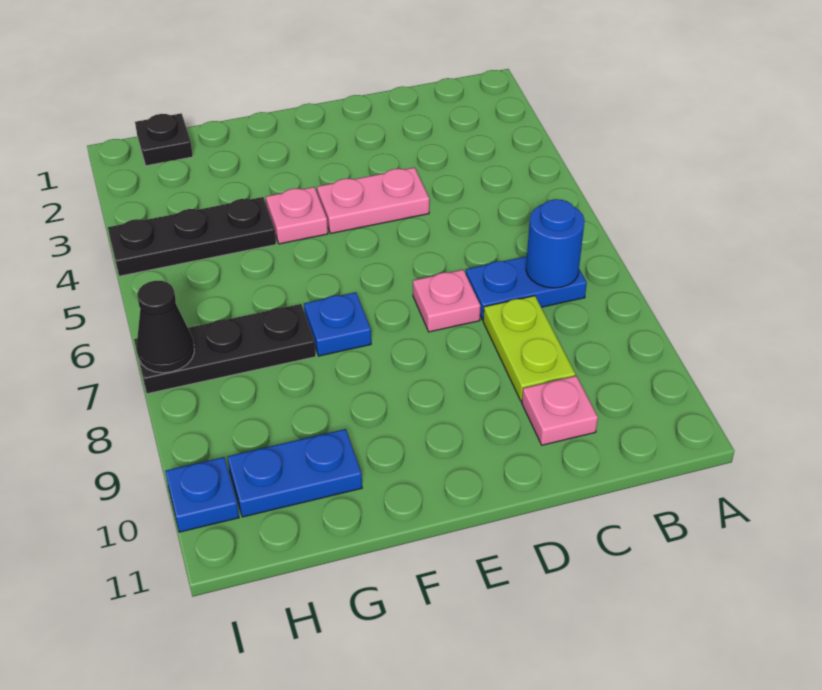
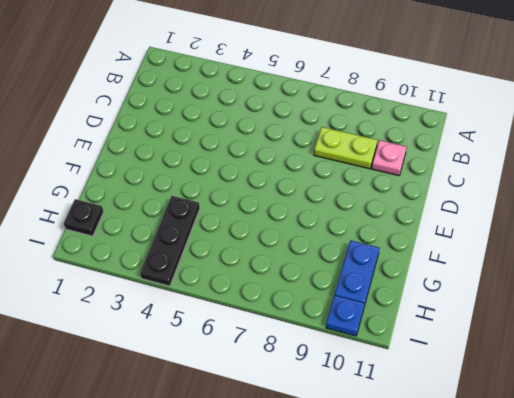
none -> blue 1x2 plate [466,256,587,320]
none -> pink 1x2 plate [317,168,429,233]
none -> pink 1x1 plate [413,270,481,332]

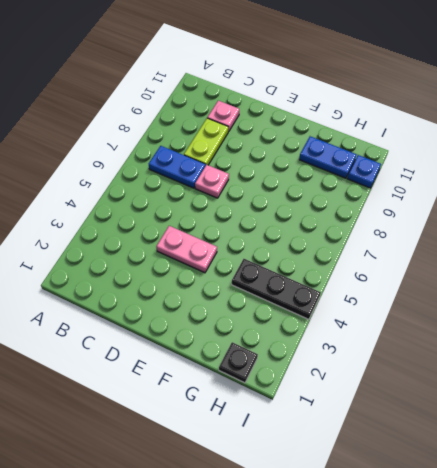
none -> pink 1x1 plate [266,187,328,244]
none -> blue 1x1 plate [304,292,371,356]
none -> black 1x3 plate [134,304,316,394]

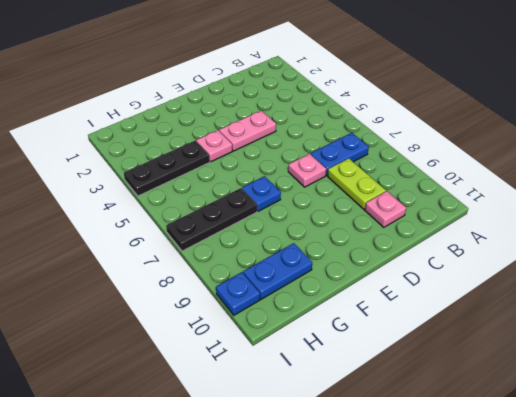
none -> black 1x1 plate [135,113,193,166]
none -> blue 1x1 round brick [526,199,585,288]
none -> black 1x1 cone [137,281,194,373]

